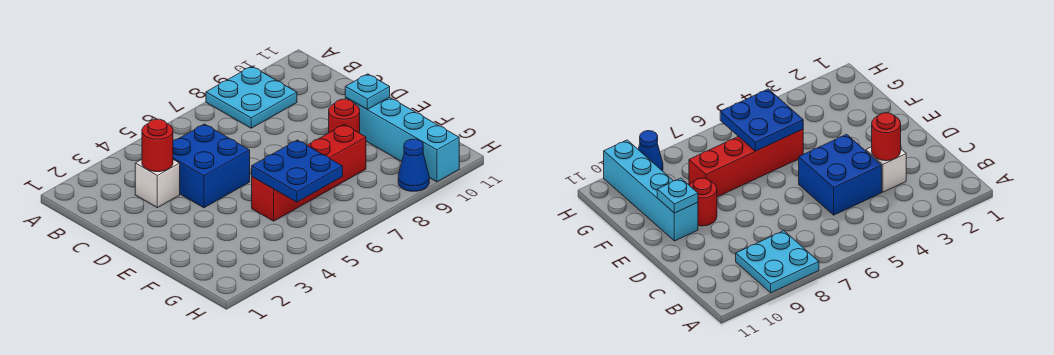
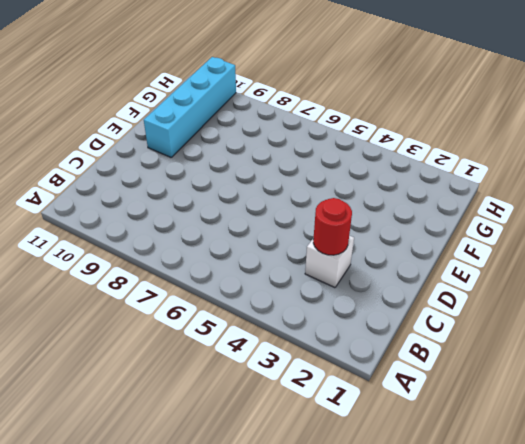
none -> cyan 2x2 plate [206,66,297,128]
none -> blue 2x2 brick [173,124,250,208]

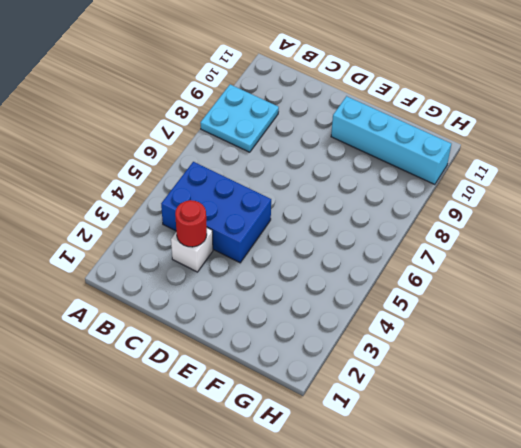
blue 2x3 brick [161,162,271,263] -> blue 2x2 brick [173,124,250,208]
none -> red 1x1 round brick [329,99,360,133]
none -> red 1x4 brick [252,125,366,221]

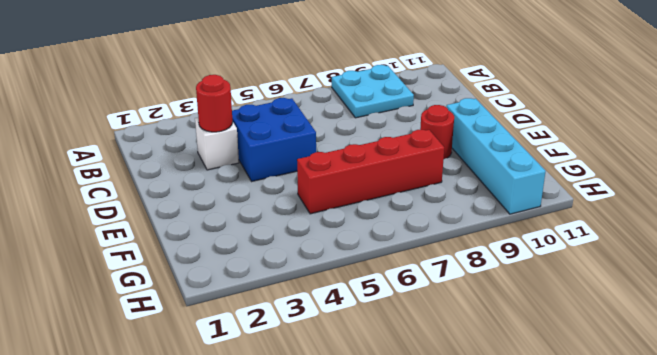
none -> blue 1x1 cone [398,139,429,191]
none -> cyan 1x1 plate [345,74,390,109]

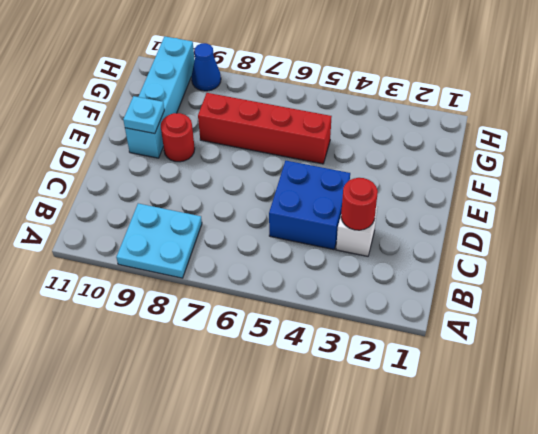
none -> blue 2x2 plate [252,140,343,202]

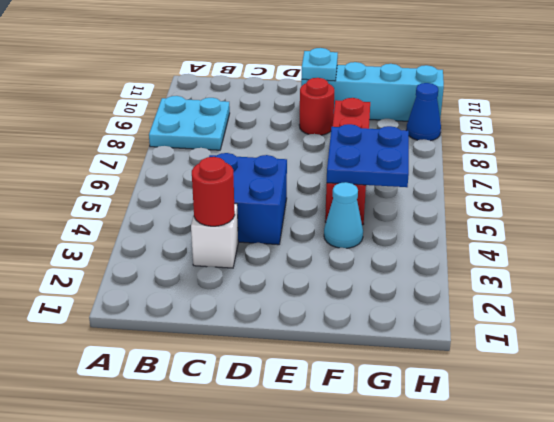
cyan 1x1 cone [324,182,363,248] -> none

